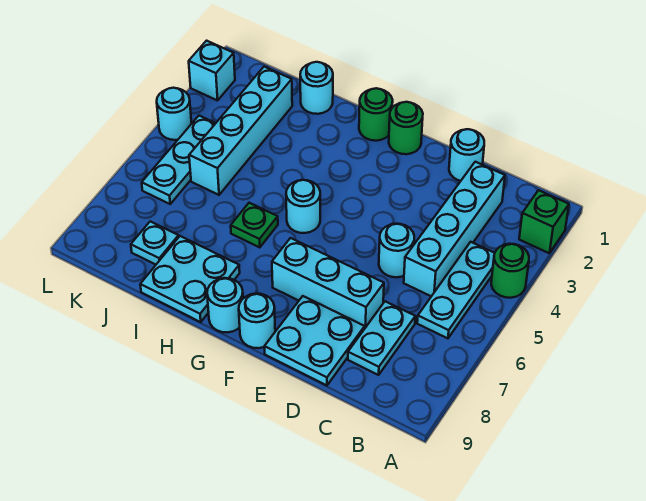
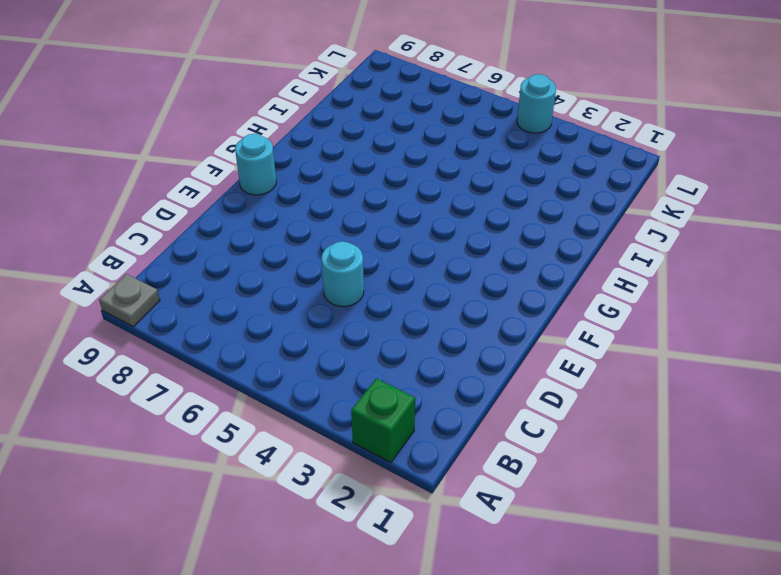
grey 1x1 plate [99,274,160,327] -> none
none -> green 1x1 round brick [491,244,529,298]
none -> cyan 1x3 plate [417,242,495,338]
none -> cyan 1x4 brick [404,162,505,296]

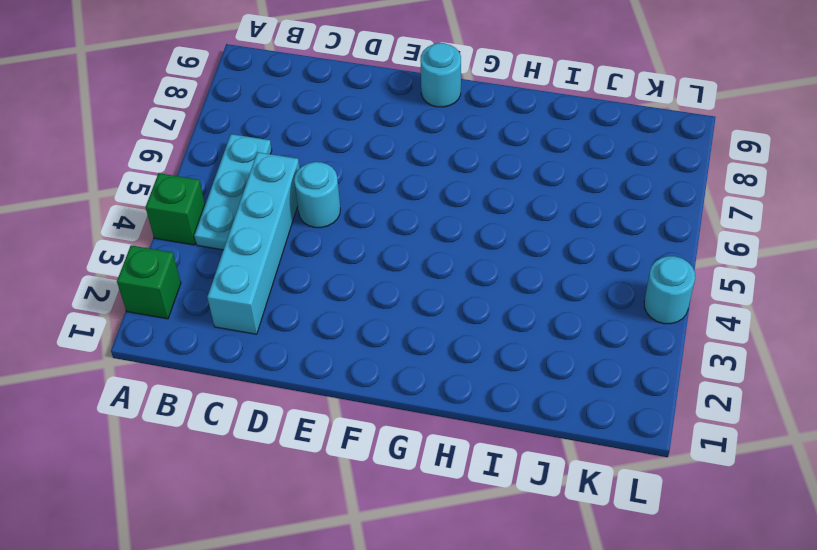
green 1x1 brick [146,173,205,245] -> green 1x1 round brick [491,244,529,298]
none -> cyan 1x2 plate [348,301,415,375]
none -> cyan 1x1 round brick [449,129,484,181]
none -> cyan 1x3 brick [272,238,384,328]

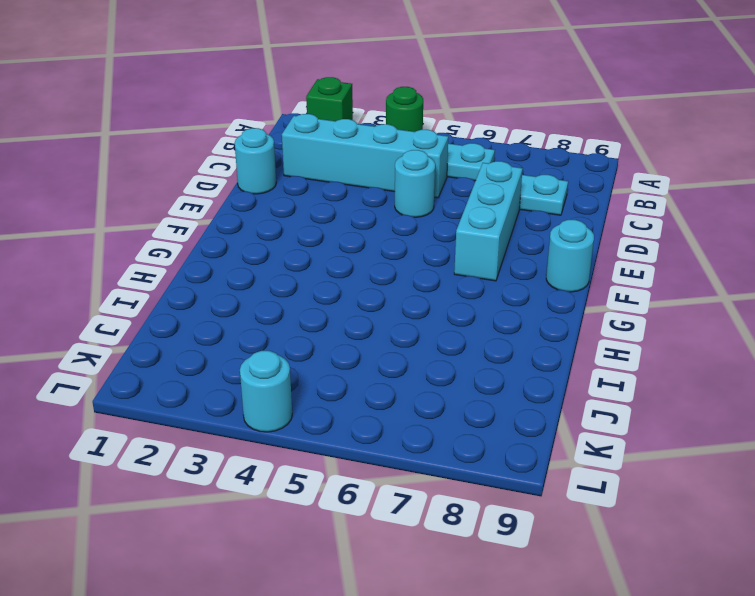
none -> cyan 2x2 plate [264,296,365,385]
none -> green 1x1 round brick [389,102,423,154]
none -> green 1x1 round brick [359,88,393,141]

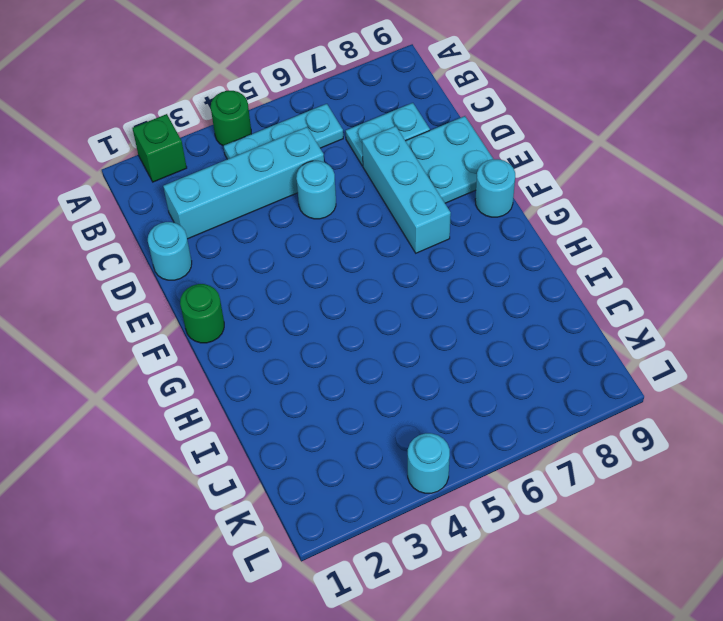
none -> green 1x1 round brick [359,88,393,141]
none -> cyan 1x1 round brick [286,180,320,233]
none -> cyan 1x1 round brick [207,278,243,332]

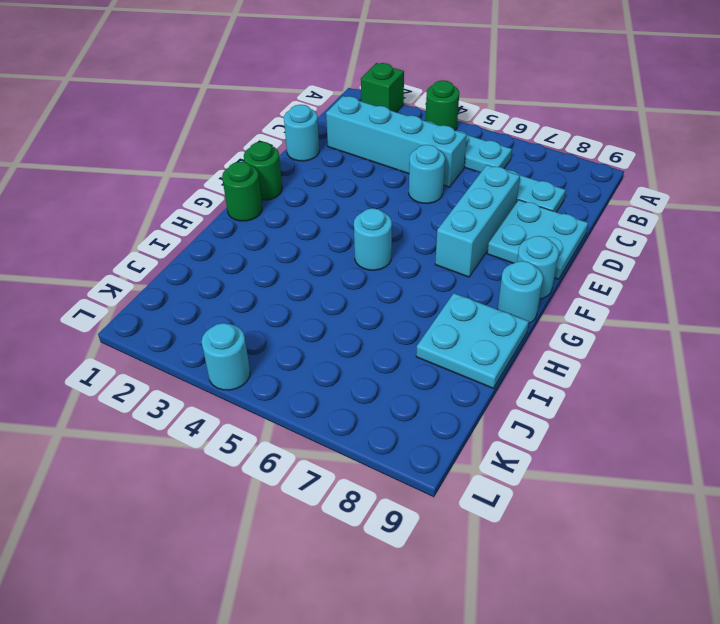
none -> green 1x1 plate [231,203,278,248]
none -> cyan 1x1 round brick [300,62,333,114]
none -> cyan 1x4 brick [189,67,292,195]

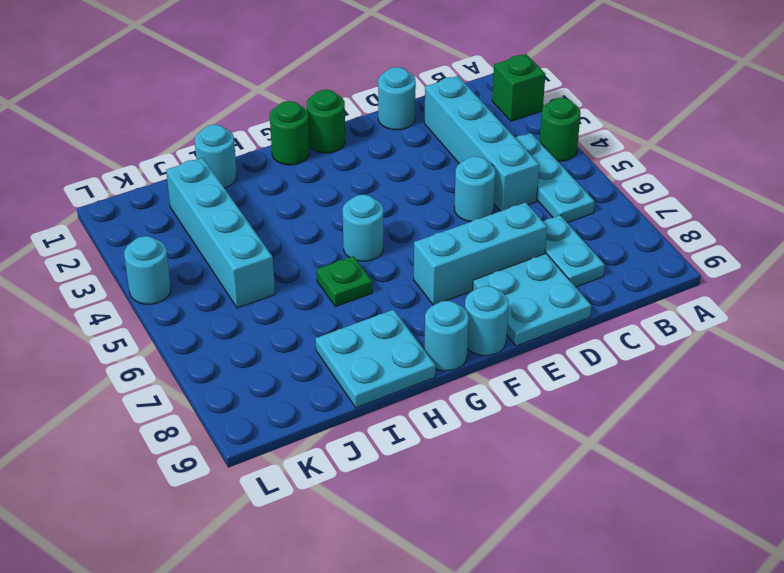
none -> cyan 1x1 plate [131,221,179,265]
none -> cyan 1x3 plate [142,116,216,204]
none -> cyan 1x1 brick [189,41,235,100]

